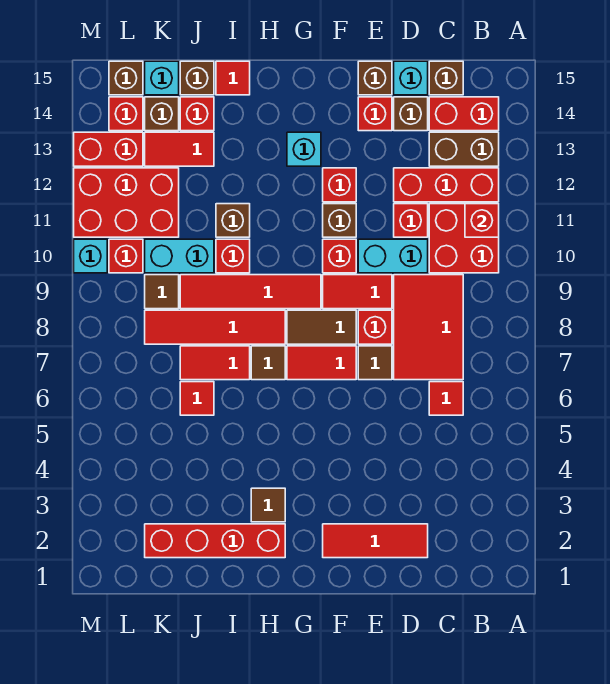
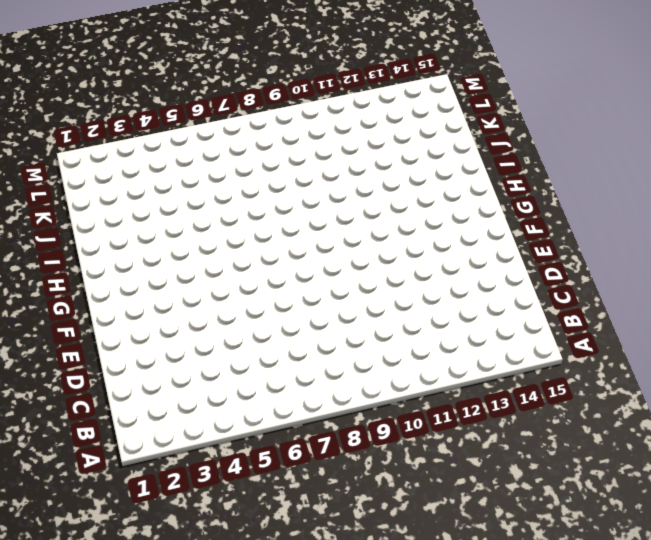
none -> red 2x2 brick [429,204,499,273]
none -> red 1x3 brick [394,168,499,202]
none -> brown 1x2 brick [429,132,499,166]
none -> red 1x2 brick [429,97,499,131]

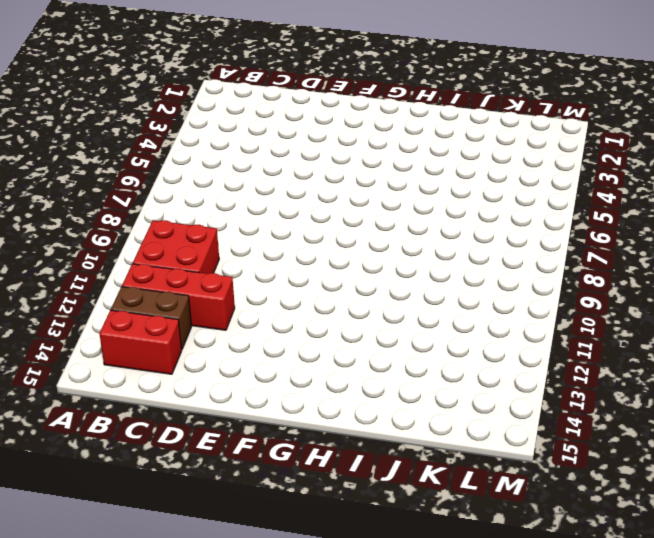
none -> red 1x1 tile [429,382,463,415]
none -> red 2x3 tile [394,275,463,380]
none -> brown 1x1 brick [429,61,463,95]
none -> red 1x3 tile [323,524,428,558]

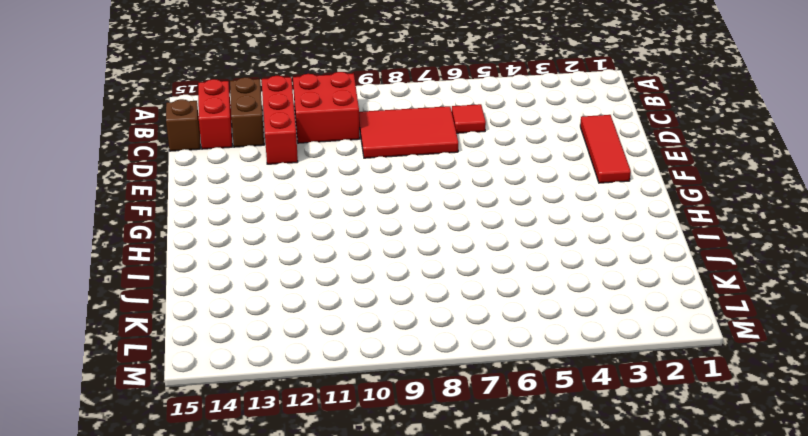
none -> cyan 1x2 brick [358,239,428,273]
none -> red 1x1 brick [394,204,428,237]
none -> brown 1x1 brick [394,97,428,131]
none -> cyan 1x1 brick [394,61,428,95]

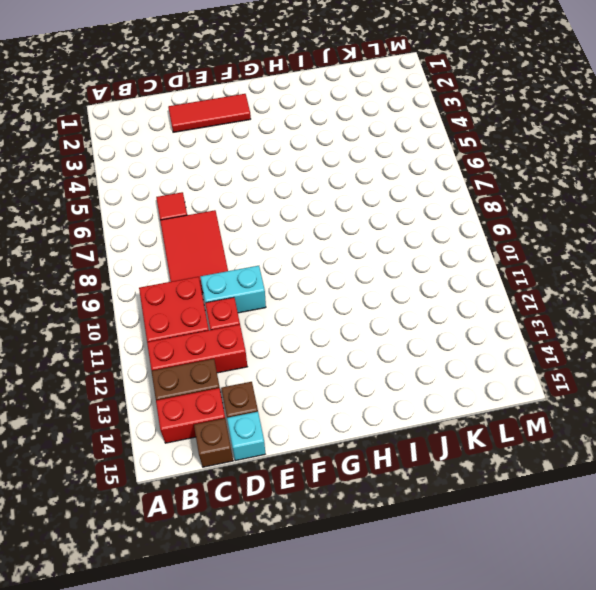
none -> brown 1x1 tile [358,346,392,380]
none -> red 1x1 brick [358,310,392,344]
none -> red 1x2 tile [323,275,392,309]
none -> red 1x1 brick [358,97,392,131]

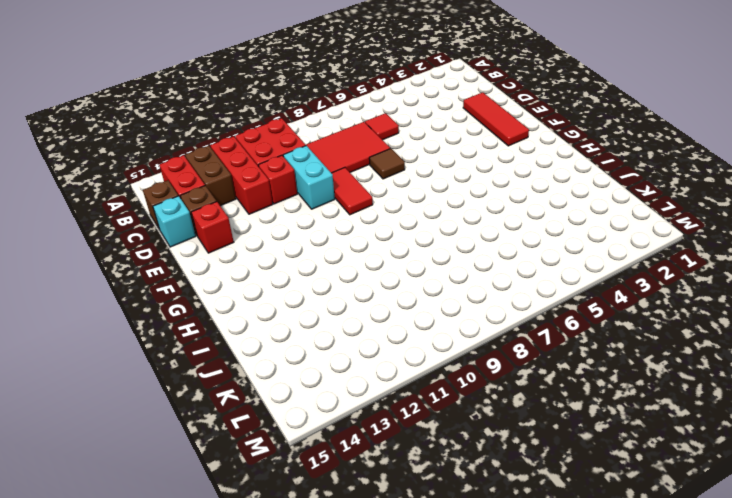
none -> red 1x1 brick [358,310,392,344]
none -> brown 1x1 brick [358,61,392,95]
none -> red 1x2 tile [287,346,356,380]
none -> brown 1x2 tile [287,310,356,344]

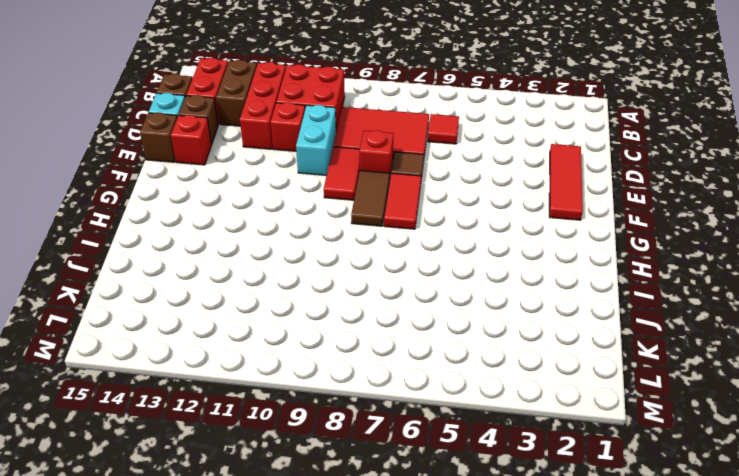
none -> red 1x1 brick [323,239,356,273]
none -> brown 1x1 brick [323,204,356,237]
none -> red 1x1 brick [323,168,356,202]
none -> red 1x4 tile [180,275,321,309]

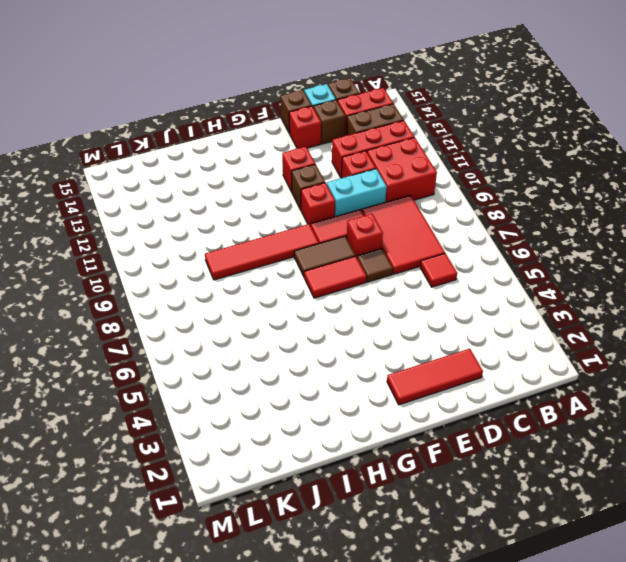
none -> cyan 1x1 brick [287,132,321,166]
none -> red 1x4 brick [145,524,285,558]
none -> brown 1x1 tile [251,488,285,522]
none -> brown 1x1 tile [251,346,285,380]

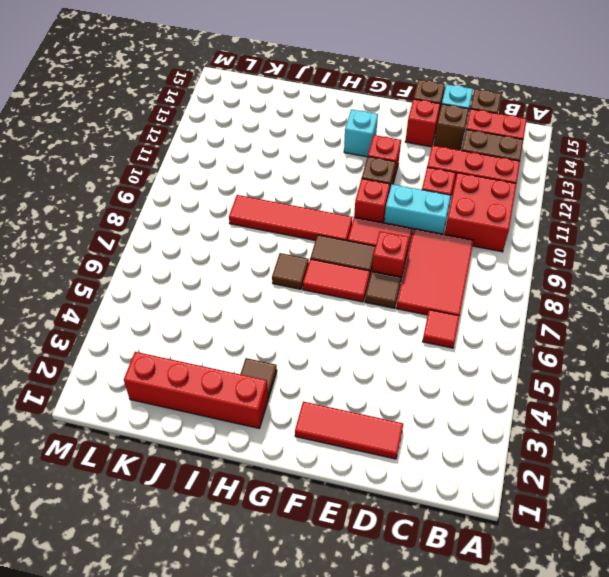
none -> red 1x4 tile [145,310,285,344]
none -> red 1x2 tile [180,346,250,380]
none -> red 1x1 brick [216,239,250,273]
none -> brown 1x1 brick [216,204,250,237]

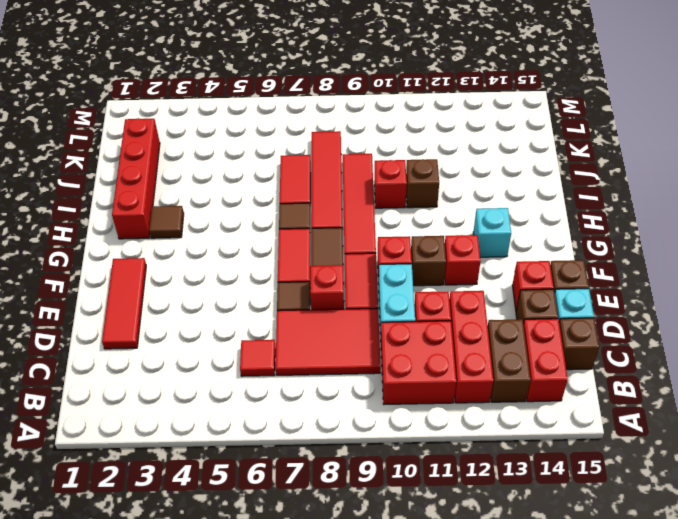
none -> red 1x1 tile [216,61,250,95]
none -> red 1x1 tile [180,382,214,415]
none -> cyan 1x2 brick [145,239,214,273]
none -> red 1x2 tile [145,132,214,166]

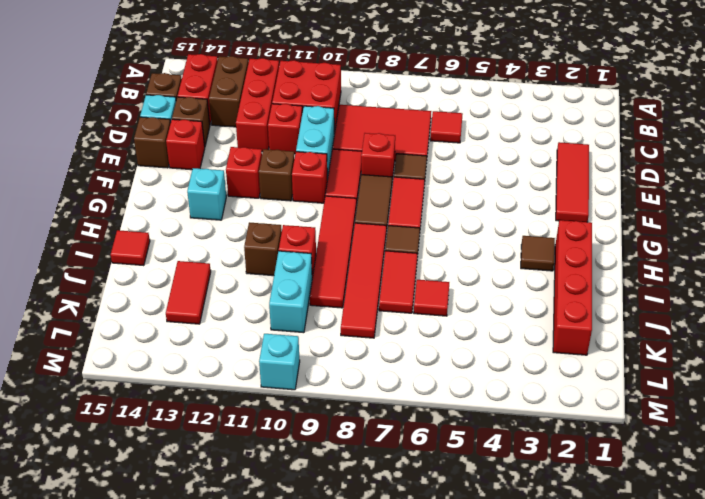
none -> red 1x1 brick [180,97,214,131]
none -> brown 1x1 brick [180,61,214,95]
none -> brown 1x1 tile [145,275,179,309]
none -> red 2x3 brick [74,168,179,237]

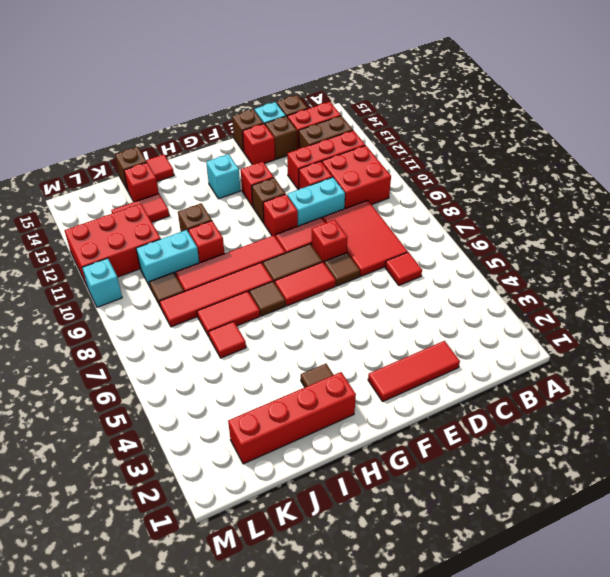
none -> brown 1x1 brick [145,97,179,131]
none -> cyan 1x1 brick [145,61,179,95]
none -> red 1x1 brick [109,239,143,273]
none -> red 1x2 brick [74,132,143,166]

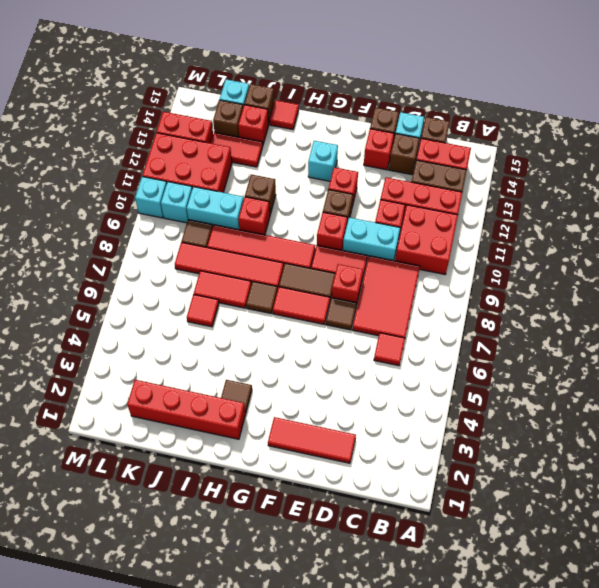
cyan 1x1 brick [161,182,192,223] -> red 1x1 brick [109,239,143,273]
none -> red 1x1 brick [109,97,143,131]
none -> brown 1x1 brick [109,61,143,95]
none -> red 1x1 brick [465,204,499,237]

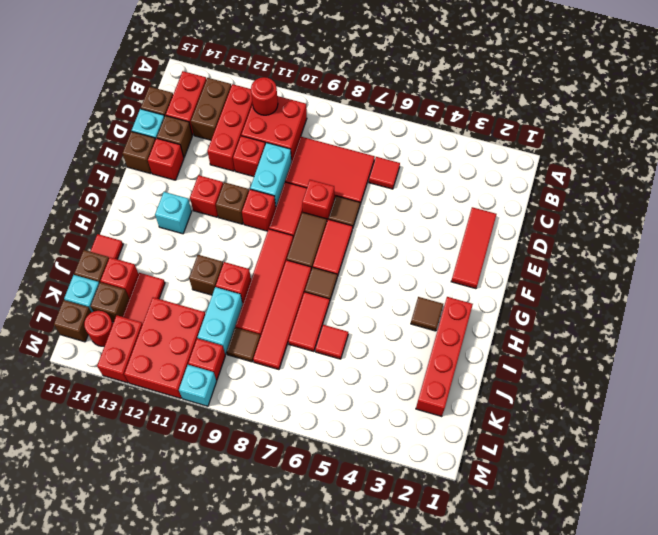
red 1x1 round brick [251,77,278,115] -> red 1x1 brick [465,204,499,237]
red 1x1 round brick [84,311,113,346] -> red 1x1 brick [109,97,143,131]

